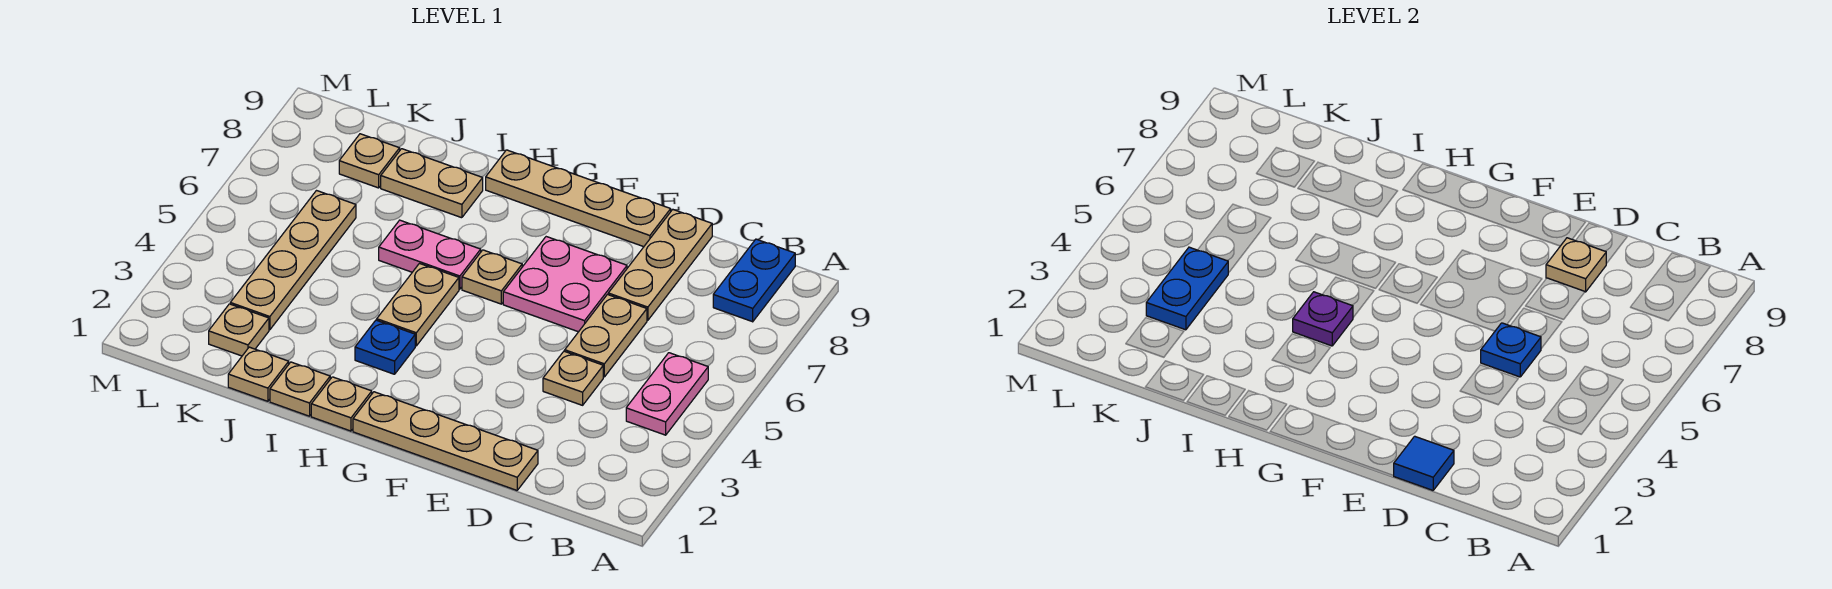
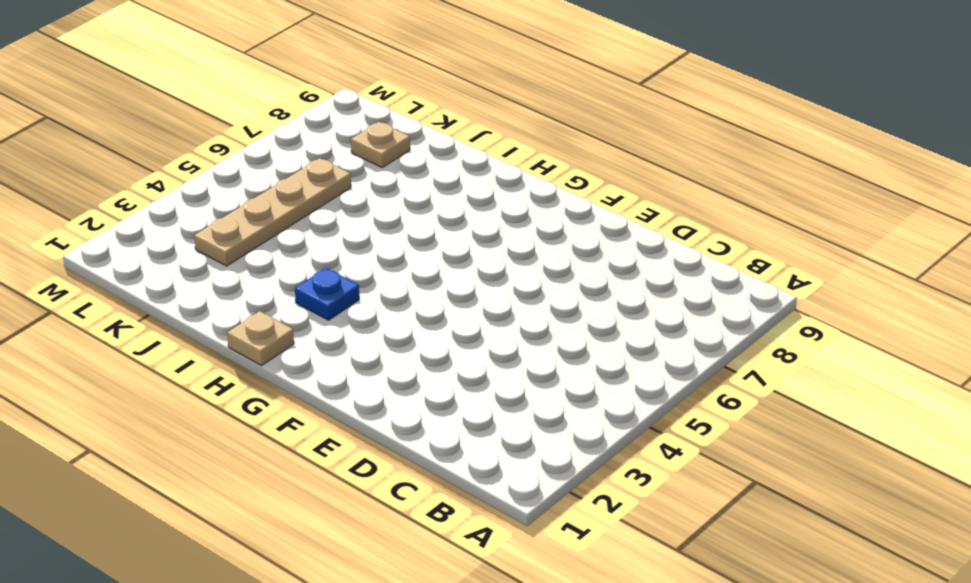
none -> pink 1x2 plate [626,353,708,435]
none -> blue 1x2 plate [713,239,795,322]
none -> tan 1x4 plate [353,392,538,490]

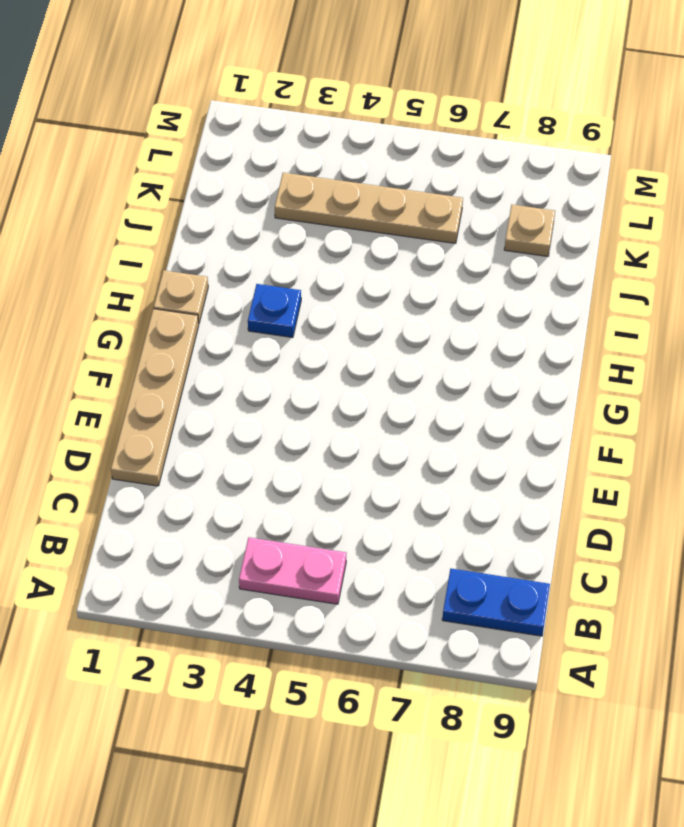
none -> tan 1x1 plate [543,351,603,405]
none -> tan 1x2 plate [565,295,647,377]
none -> tan 1x3 plate [608,210,712,320]

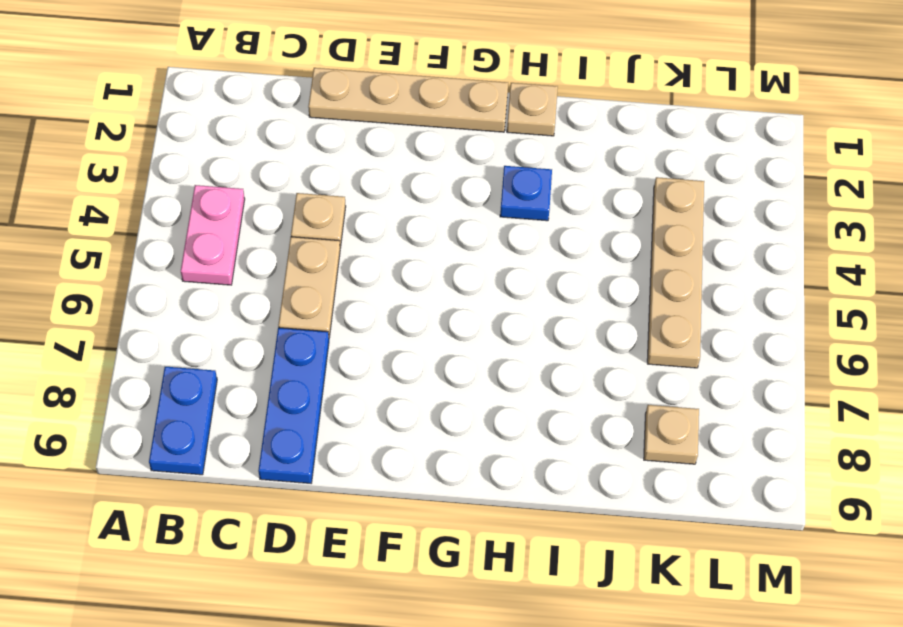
blue 1x3 plate [258,328,329,483] -> tan 1x3 plate [608,210,712,320]
none -> pink 2x2 plate [503,237,627,332]
none -> tan 1x4 plate [486,150,671,247]
none -> tan 1x1 plate [462,250,522,304]

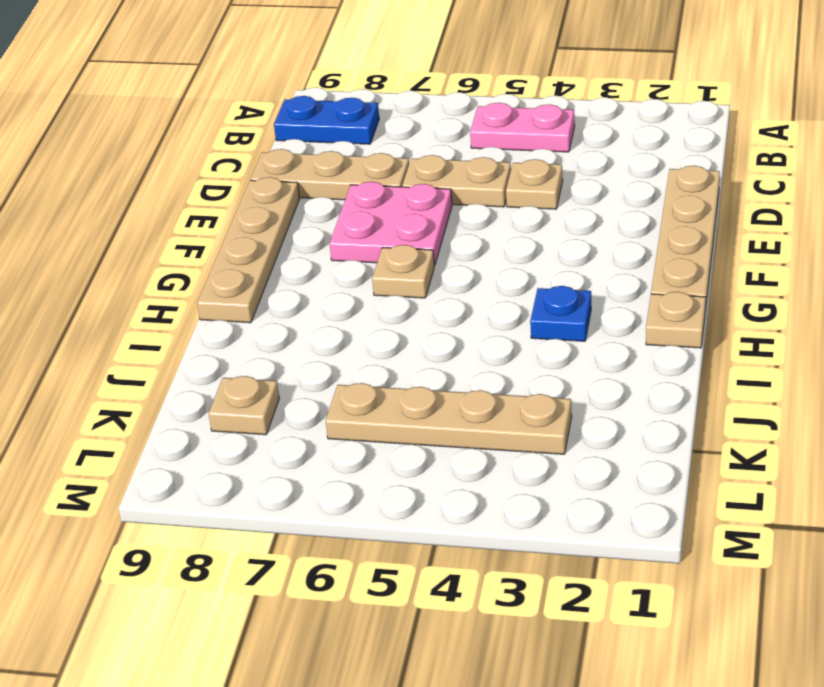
none -> tan 1x2 plate [377,264,459,346]
none -> pink 1x2 plate [379,220,481,289]
none -> tan 1x1 plate [270,362,330,416]

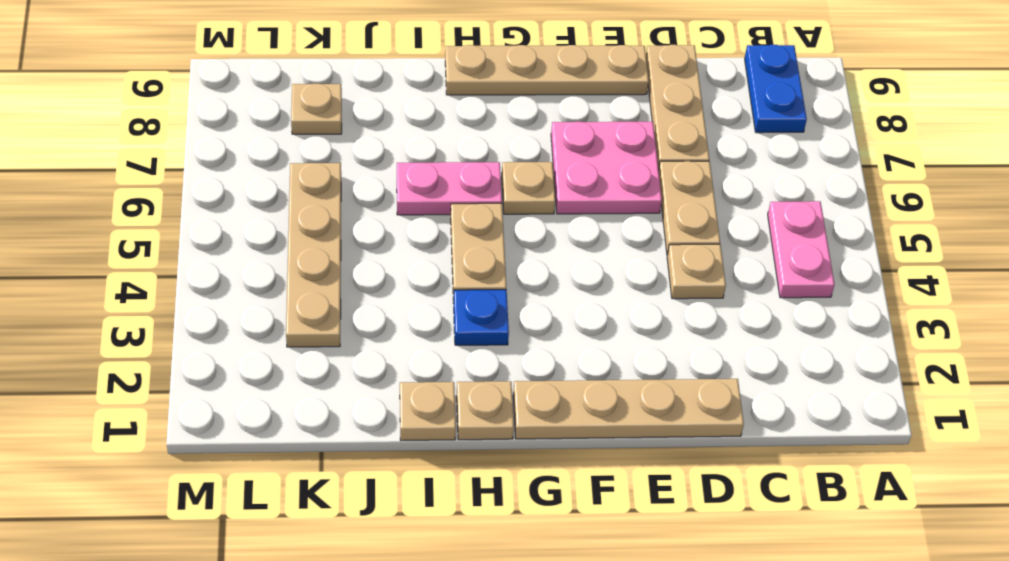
none -> tan 1x2 plate [381,149,483,218]
none -> tan 1x1 plate [228,347,289,401]
none -> tan 1x1 plate [209,304,269,356]

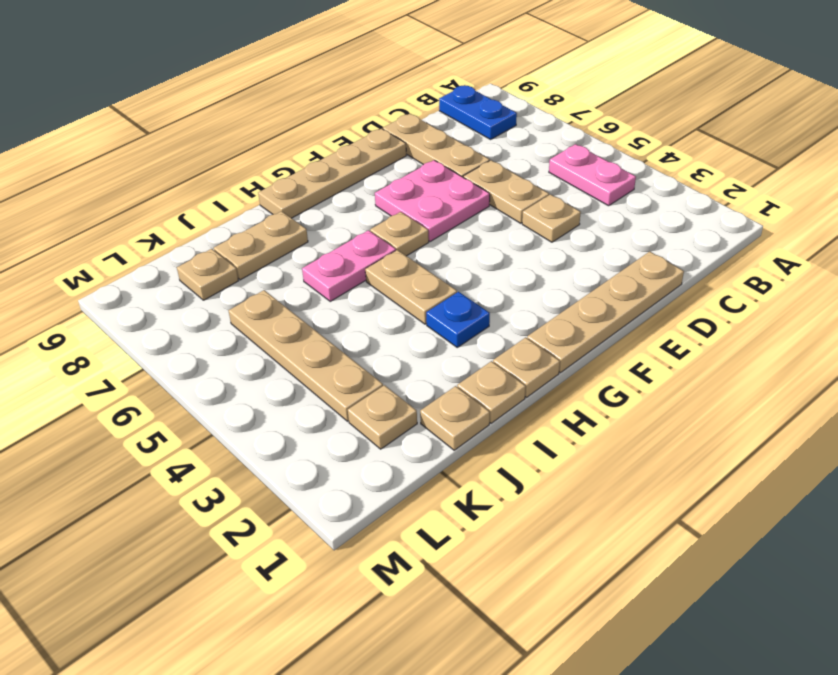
none -> blue 1x1 tile [1394,436,1454,490]
none -> blue 1x1 plate [1481,323,1541,377]
none -> tan 1x1 plate [1546,238,1607,292]

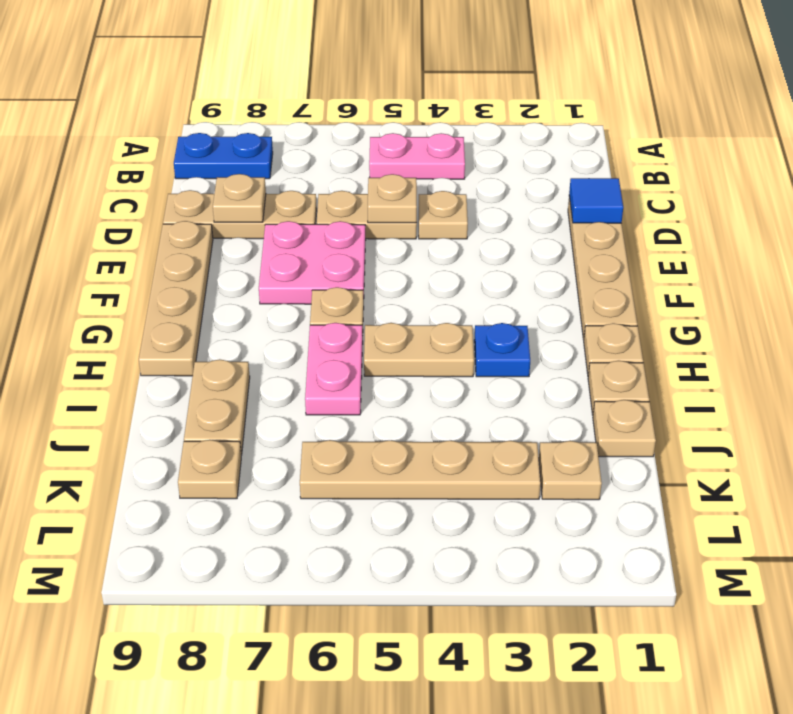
tan 1x1 plate [368,174,417,223] -> blue 1x1 plate [1481,323,1541,377]
none -> purple 1x1 plate [1293,292,1353,346]
none -> blue 1x2 plate [1146,247,1228,330]

